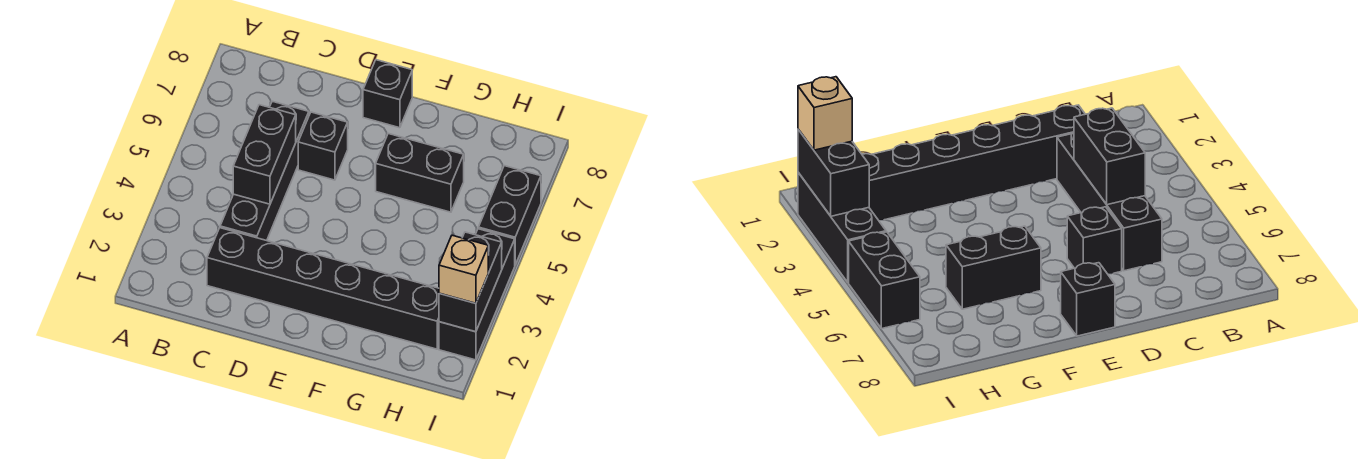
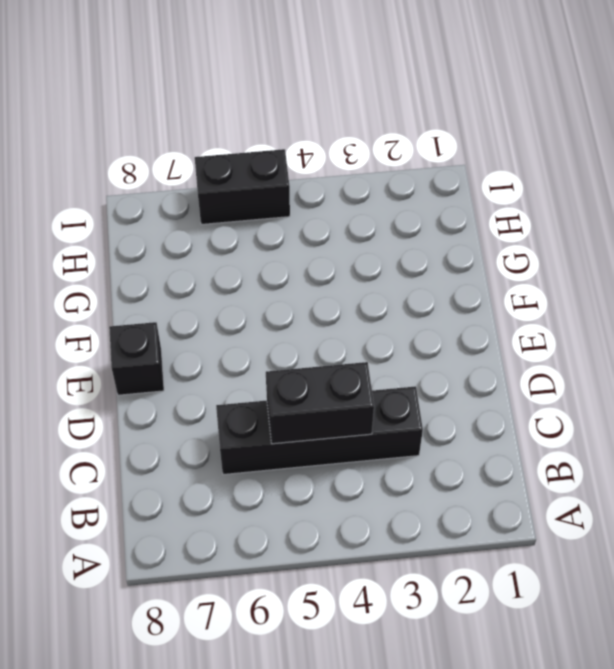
none -> black 1x6 brick [207,228,439,349]
none -> black 1x1 brick [298,112,348,180]

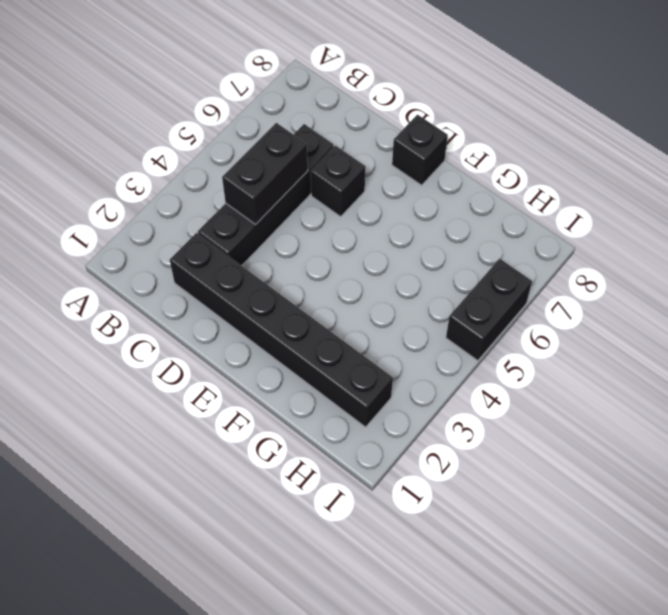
none -> black 1x2 brick [376,134,464,212]
none -> black 1x3 brick [439,229,515,360]

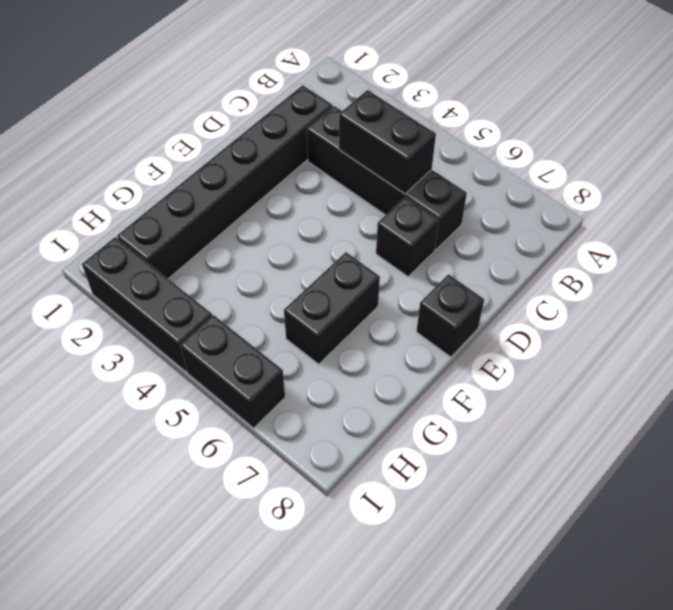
none -> black 1x2 brick [439,232,502,332]
none -> tan 1x1 brick [439,235,488,303]

